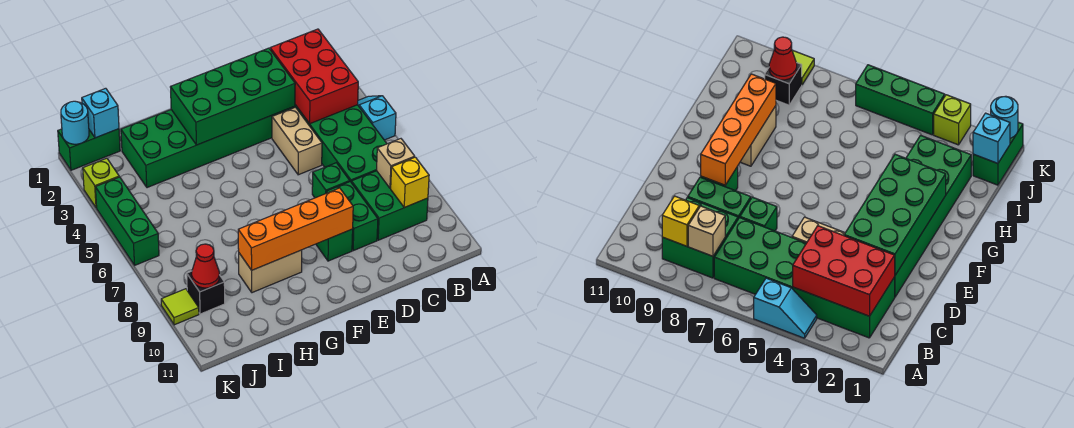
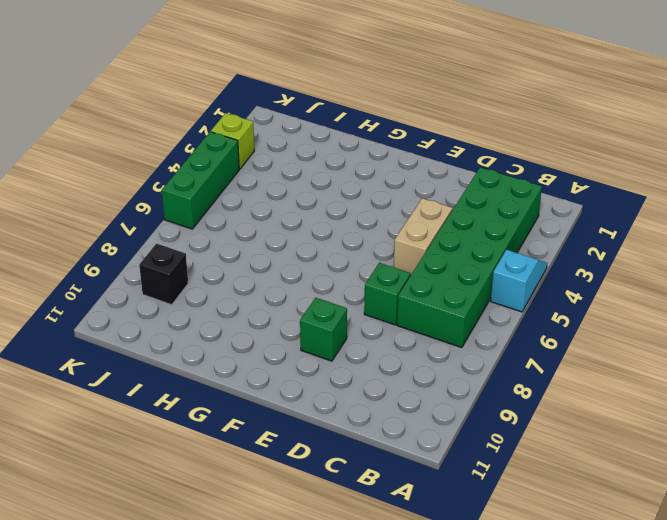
none -> green 2x2 brick [352,171,428,240]
none -> green 2x6 brick [121,106,295,188]
none -> green 1x2 brick [326,182,378,251]

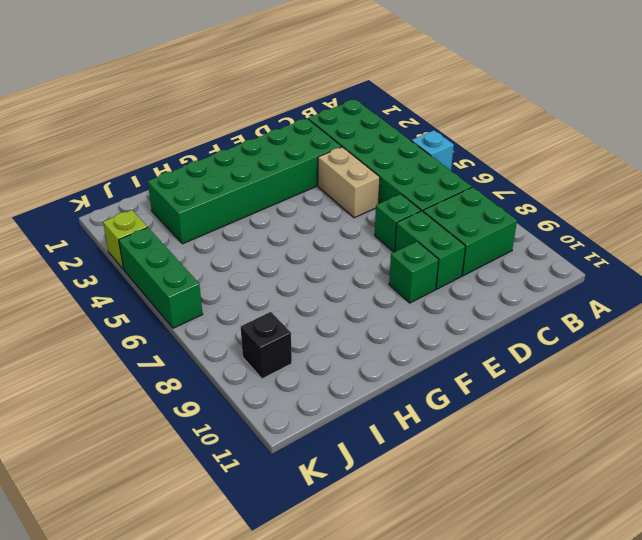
none -> tan 1x2 brick [239,250,302,293]
none -> green 1x2 brick [58,129,120,170]
none -> lime 1x1 tile [161,289,199,325]

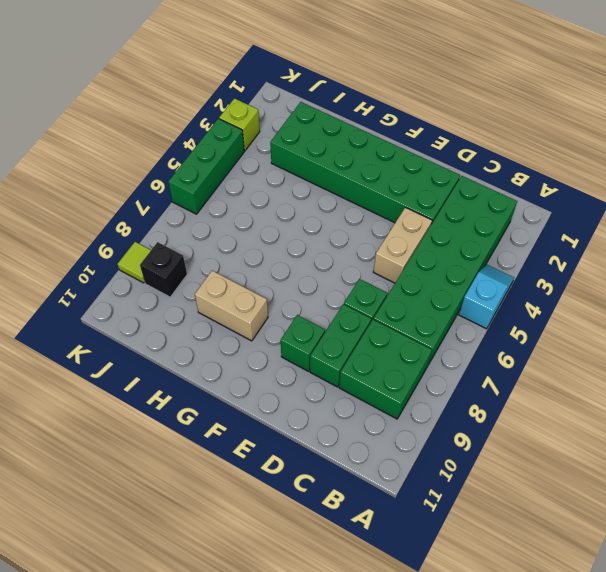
none -> green 1x2 brick [58,129,120,170]
none -> red 2x3 brick [270,29,358,124]
none -> tan 1x1 brick [377,139,415,188]

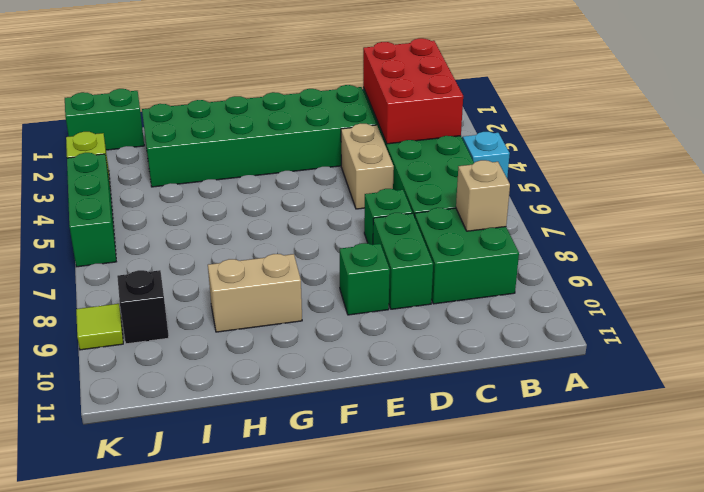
none -> yellow 1x1 brick [391,157,429,208]
none -> green 2x4 brick [170,48,295,145]
none -> orange 1x4 brick [238,188,353,270]

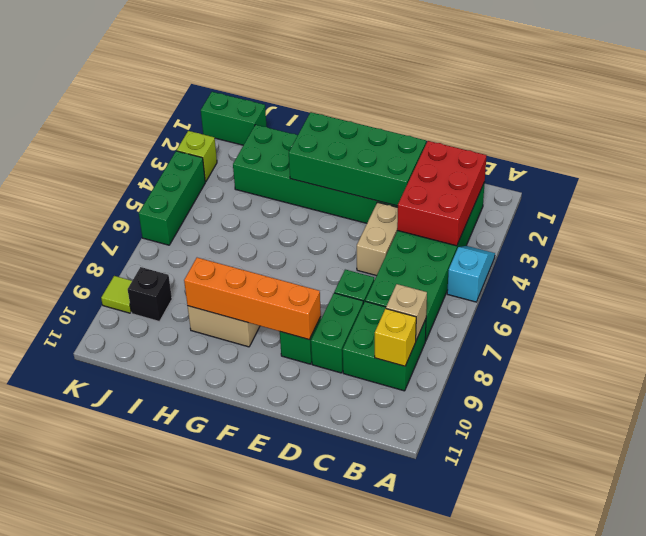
none -> cyan 1x1 brick [82,88,119,138]
none -> red 1x1 cone [192,244,219,288]
none -> cyan 1x1 round brick [61,101,89,144]

